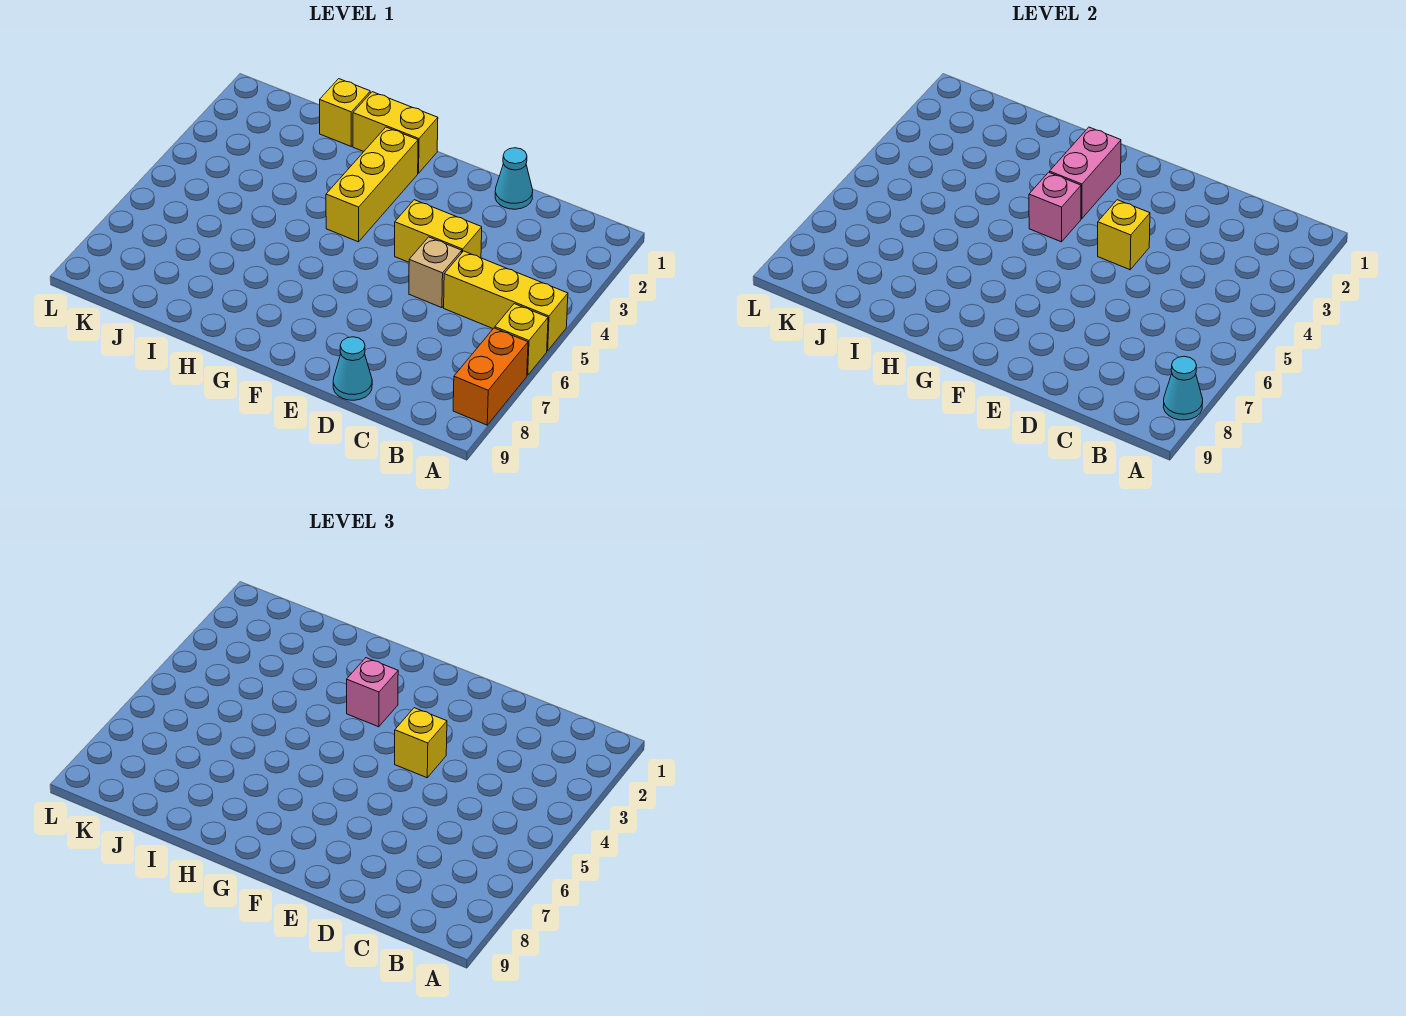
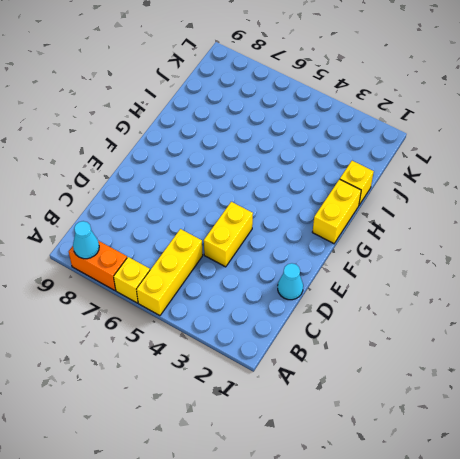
none -> tan 1x1 brick [409,237,462,308]
none -> cyan 1x1 cone [333,337,372,400]
none -> yellow 1x3 brick [326,127,418,242]

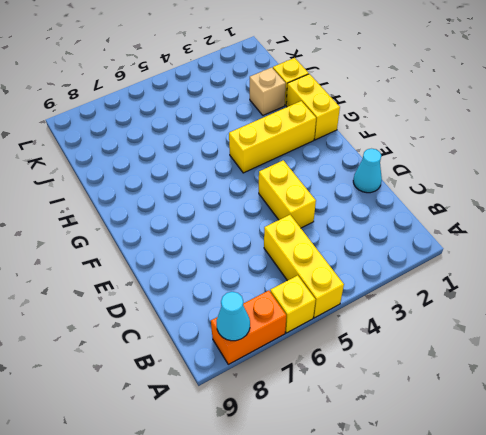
tan 1x1 brick [250,67,286,115] -> tan 1x1 brick moved to [409,237,462,308]
none -> cyan 1x1 cone [333,337,372,400]
none -> yellow 1x1 brick [1098,200,1150,270]
none -> pink 1x2 brick [1050,127,1121,219]

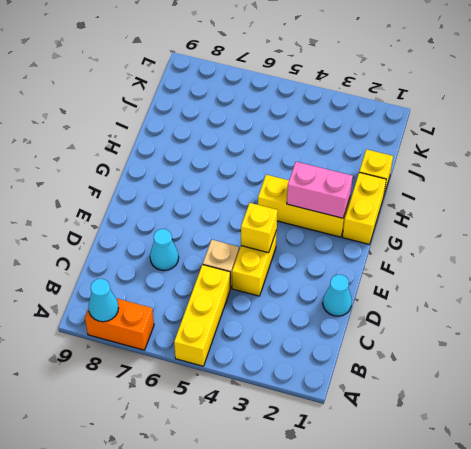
cyan 1x1 cone [150,229,179,271] -> cyan 1x1 cone moved to [333,337,372,400]
none -> yellow 1x1 brick [495,304,548,375]
none -> pink 1x1 brick [1029,172,1081,242]
none -> yellow 1x1 brick [395,708,447,778]

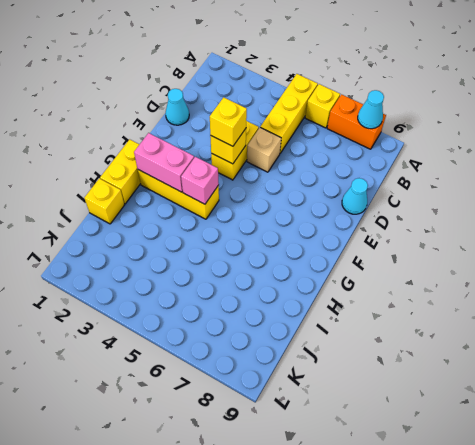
none -> pink 1x1 brick [347,658,398,727]

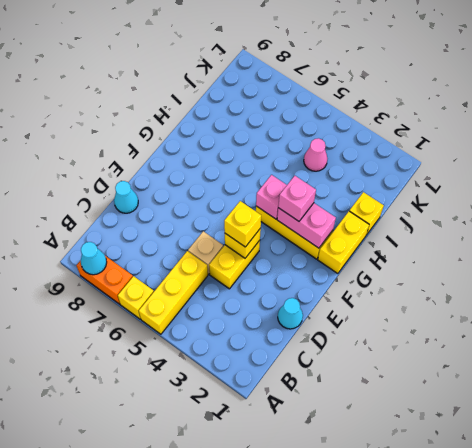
pink 1x1 cone [304,138,327,171] -> none

